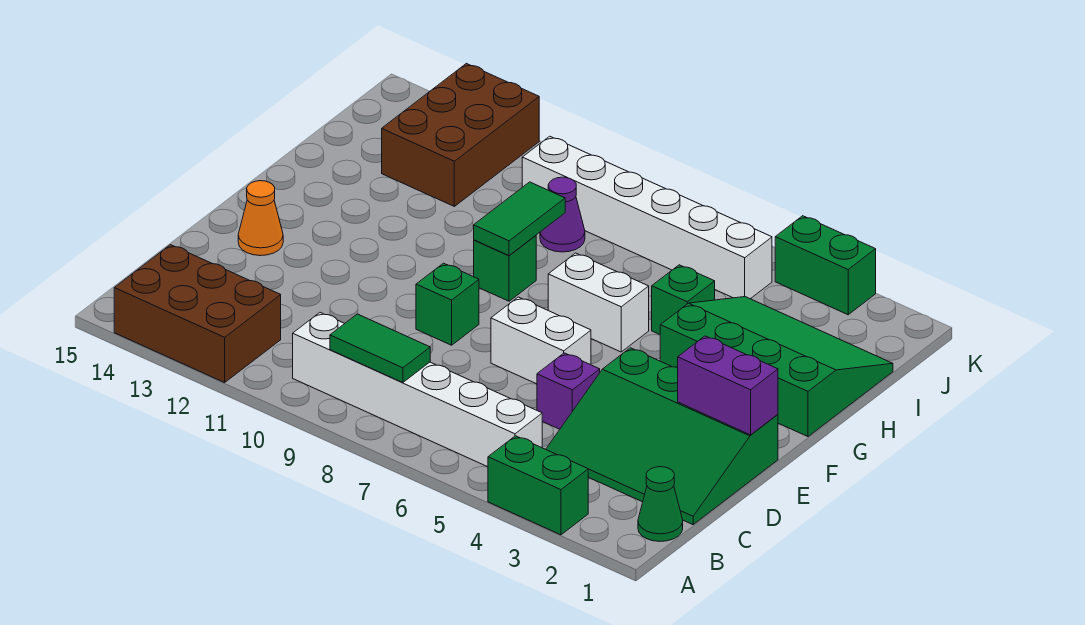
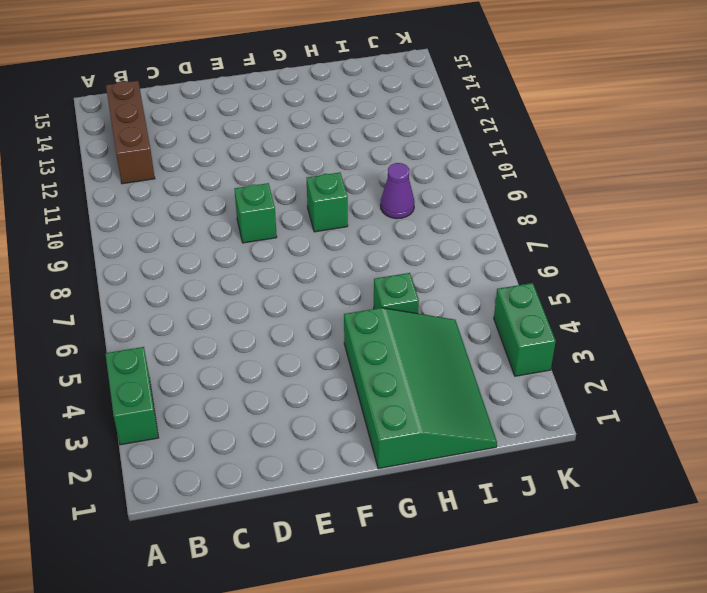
brown 1x3 brick [106,81,155,184] -> brown 2x3 brick [114,245,281,383]
none -> green 1x1 cone [638,467,683,541]
none -> white 1x6 brick [293,313,542,467]
none -> green 3x4 slope [546,348,778,525]

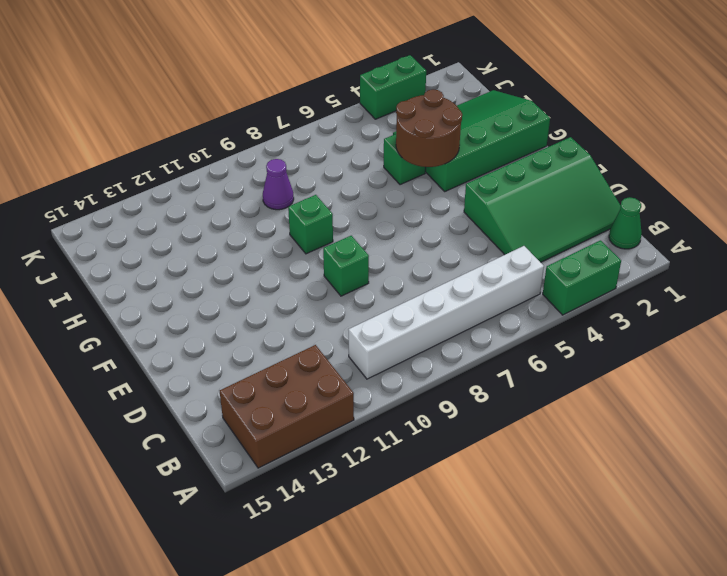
brown 2x2 round brick [396,89,462,167] -> none
none -> purple 1x1 brick [537,353,600,429]
none -> white 1x2 brick [491,297,591,384]
none -> orange 1x1 cone [238,181,283,256]

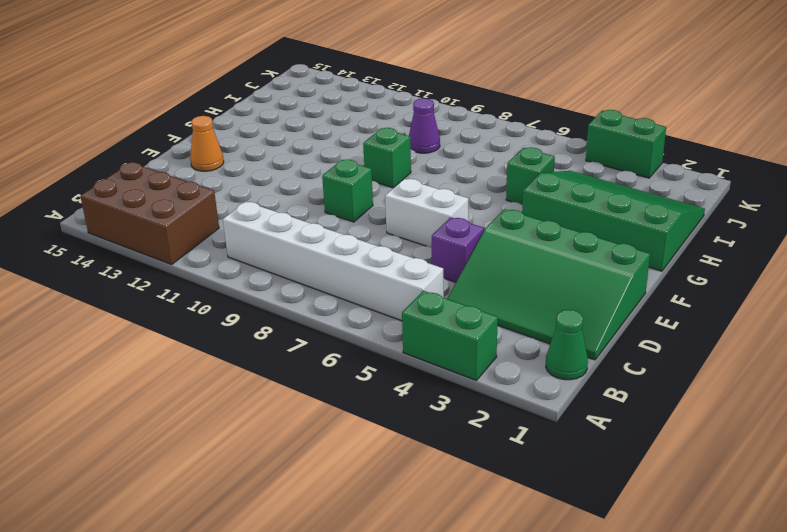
none -> white 1x2 brick [548,253,649,352]
none -> brown 2x3 brick [382,64,539,206]
none -> white 1x6 brick [522,136,772,299]

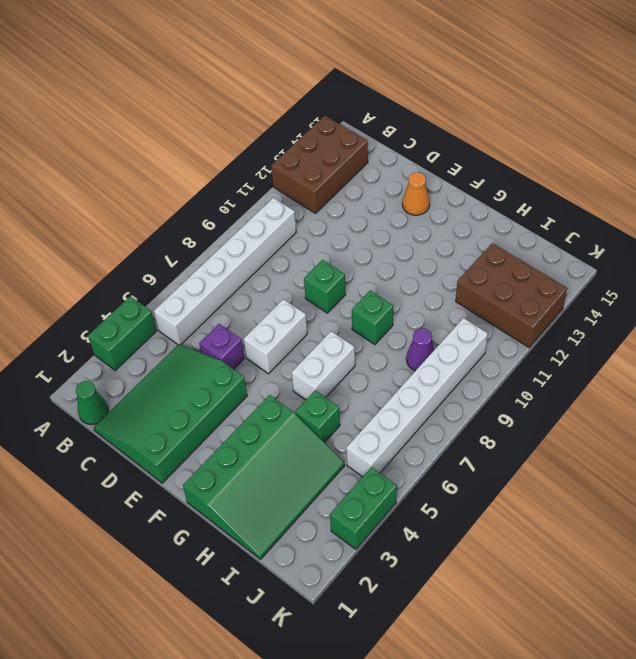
none -> green 1x2 tile [330,314,430,383]
none -> purple 1x2 brick [678,336,778,435]
none -> green 1x2 tile [474,182,565,255]

